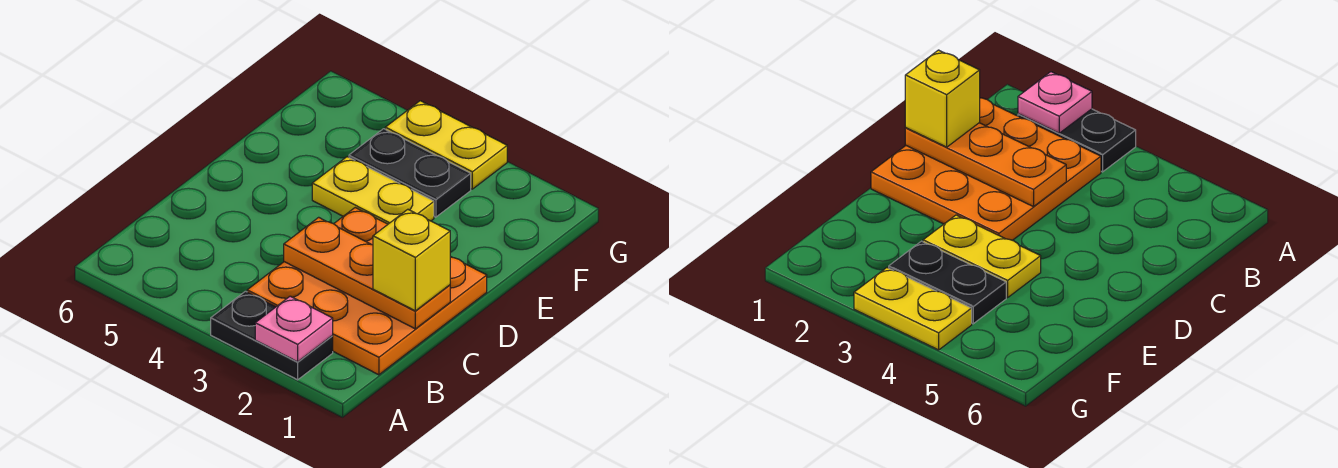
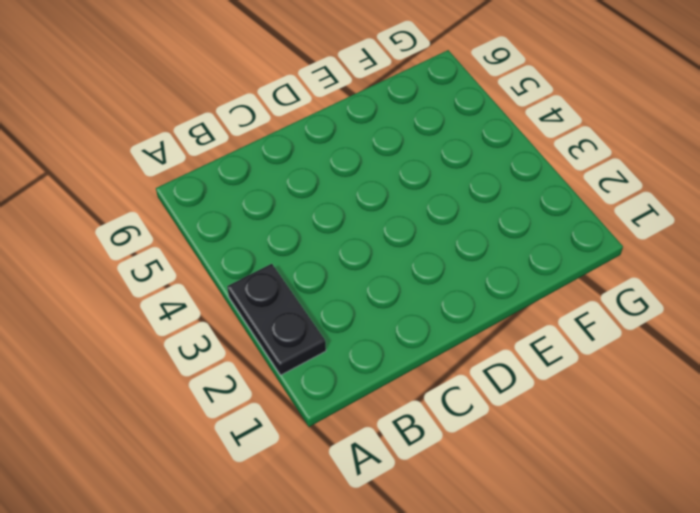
none -> orange 3x3 plate [247,208,487,375]
none -> yellow 1x2 plate [312,157,434,224]

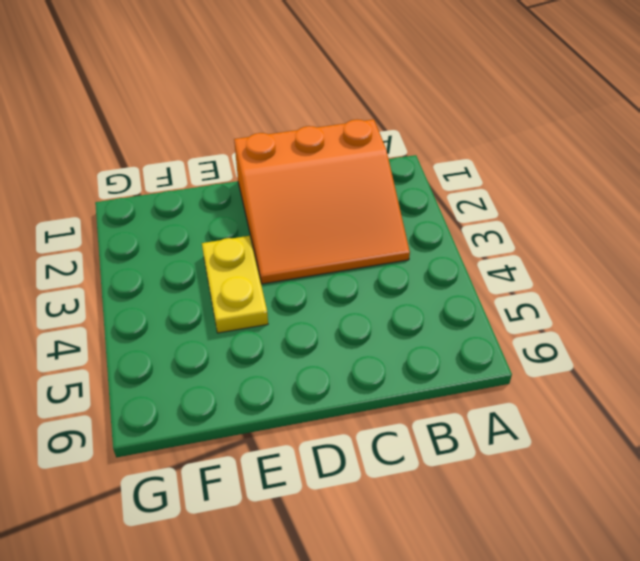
orange 3x3 slope [234,119,410,284] -> orange 3x3 plate [247,208,487,375]
none -> black 1x2 plate [211,291,333,380]
none -> black 1x2 plate [349,129,471,217]

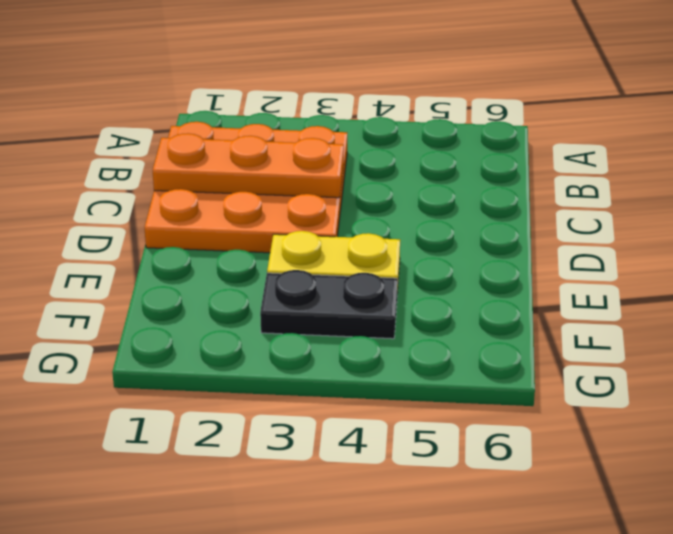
none -> black 1x2 plate [211,291,333,380]
none -> yellow 1x2 plate [385,101,507,189]

